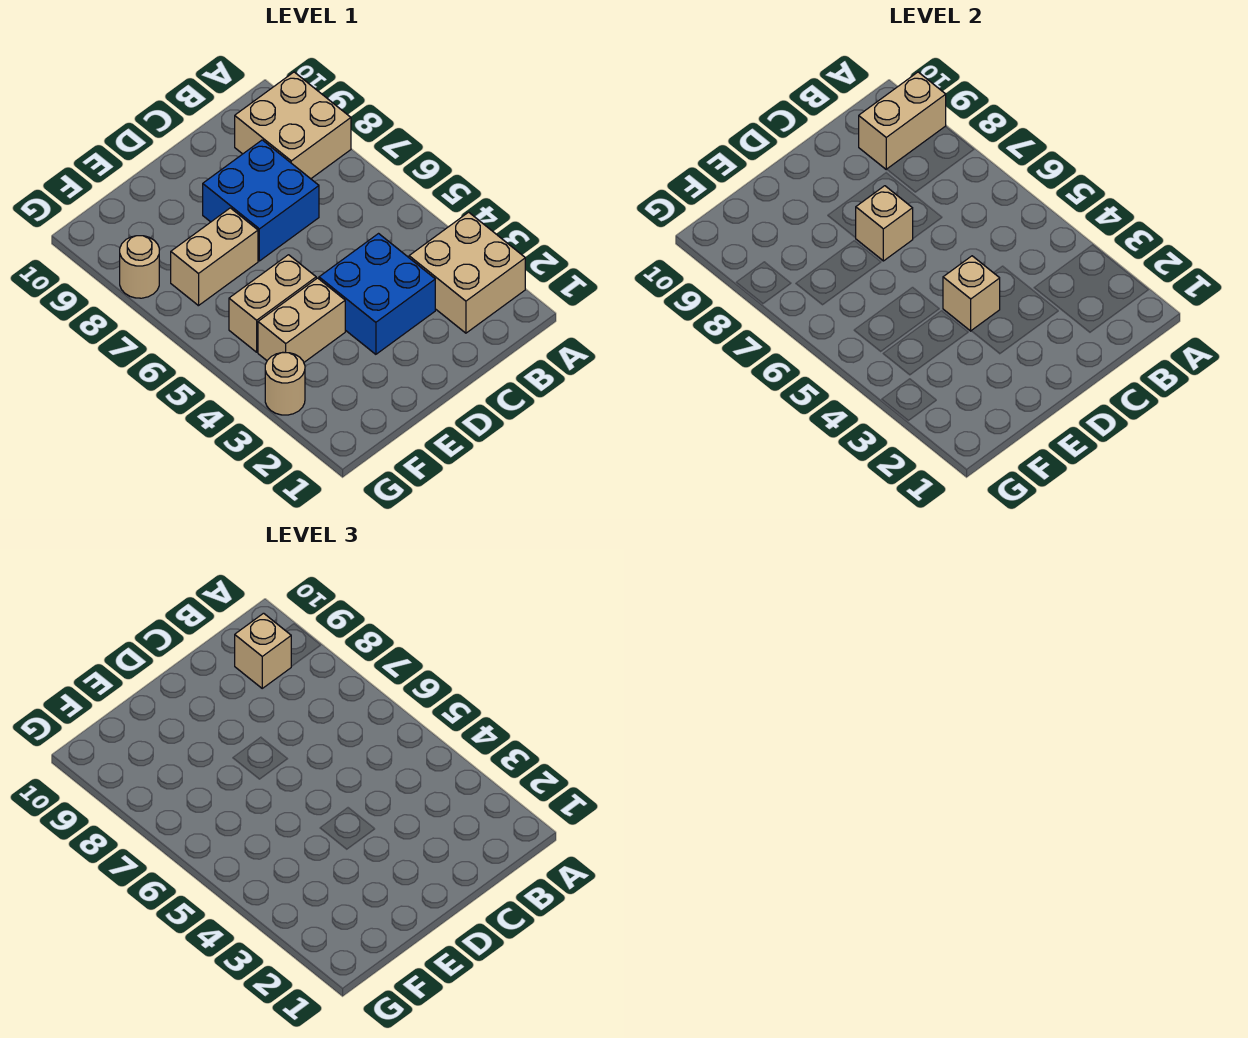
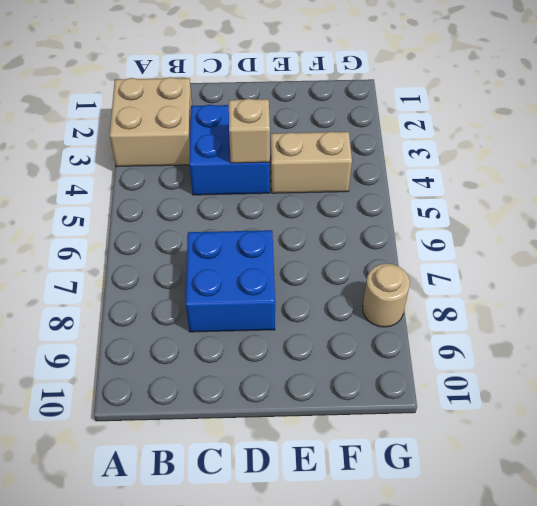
none -> tan 2x2 brick [235,72,351,179]
none -> tan 1x2 brick [229,255,316,352]
none -> tan 1x2 brick [171,208,258,306]

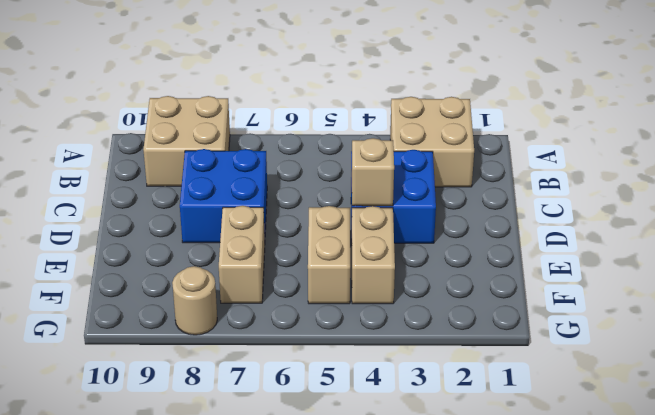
none -> tan 1x1 round brick [265,352,305,415]
none -> tan 1x2 brick [859,72,946,169]
none -> tan 1x1 brick [856,186,913,261]

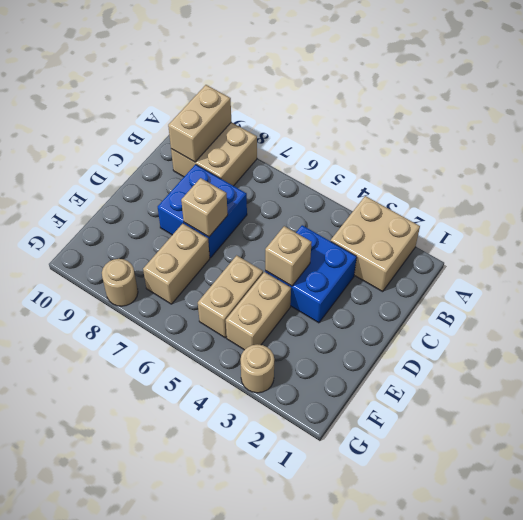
none -> tan 1x1 brick [235,613,291,688]

